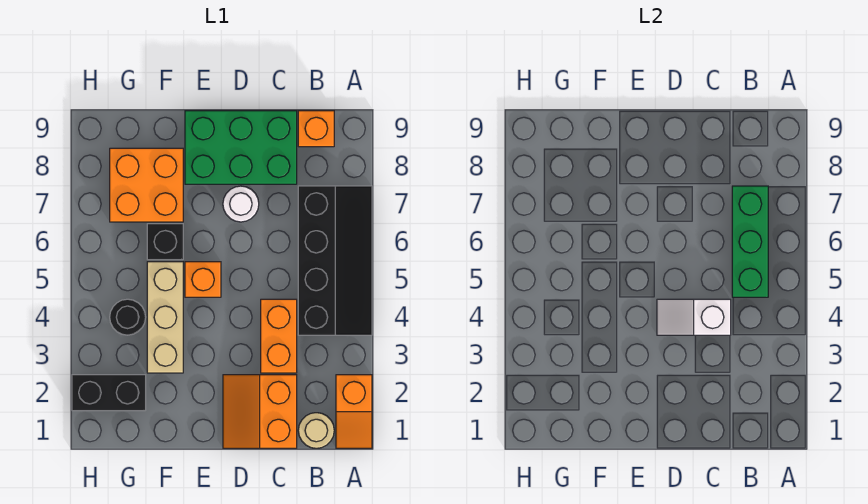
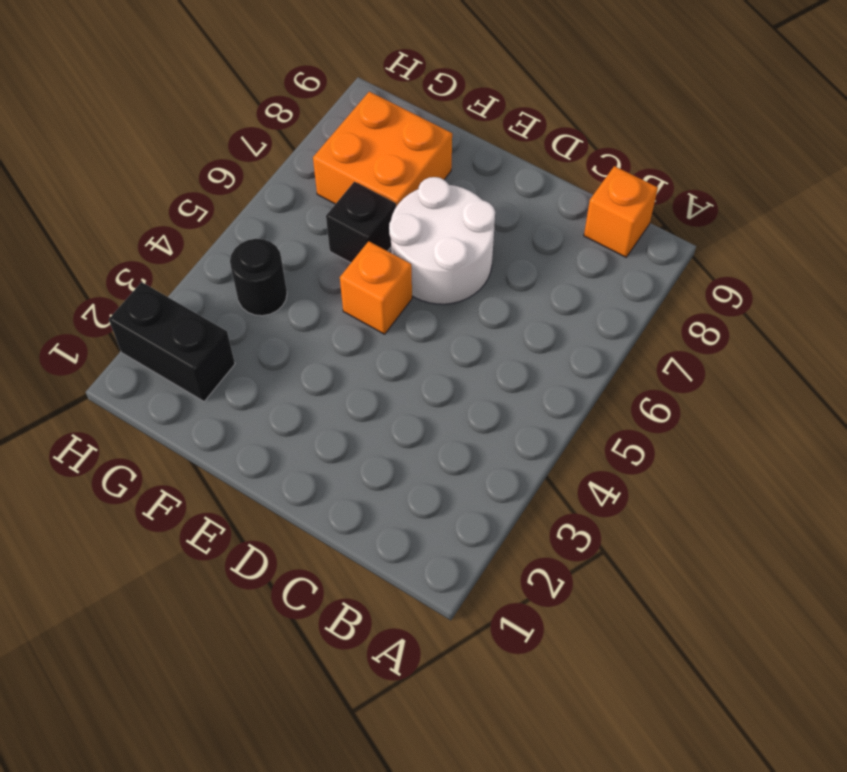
white 2x2 round brick [389,177,495,304] -> white 1x1 round brick [223,186,259,222]
none -> orange 1x2 slope [336,375,372,448]
none -> black 2x4 slope [298,186,372,335]
none -> tan 1x1 round brick [298,413,334,448]

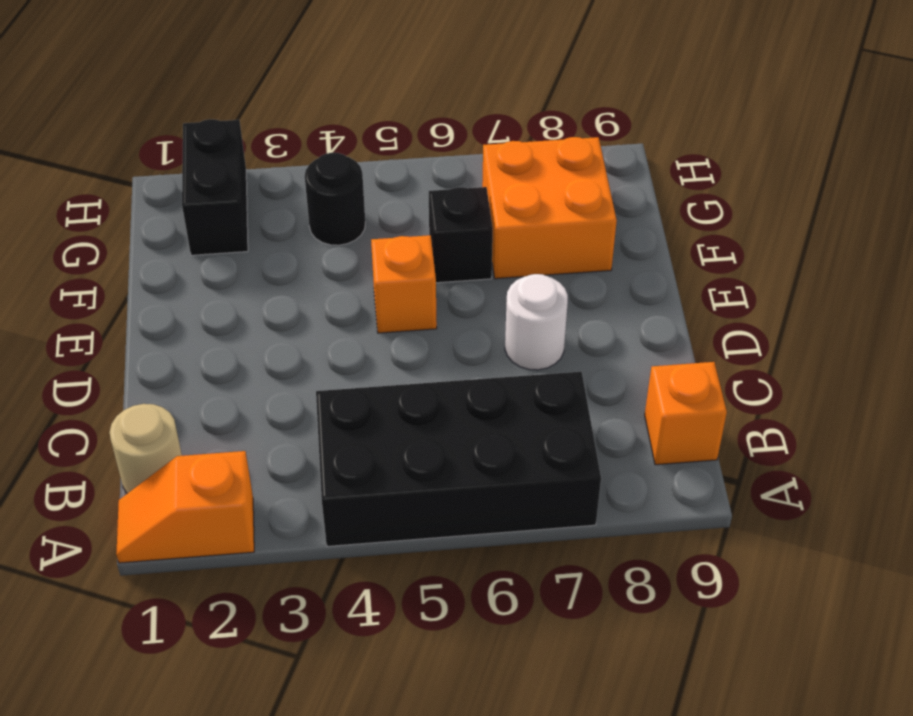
black 2x4 brick [316,372,601,546] -> black 2x4 slope [298,186,372,335]
none -> orange 2x2 slope [223,375,297,448]
none -> orange 1x2 brick [261,299,297,373]
none -> green 2x3 brick [185,111,297,184]

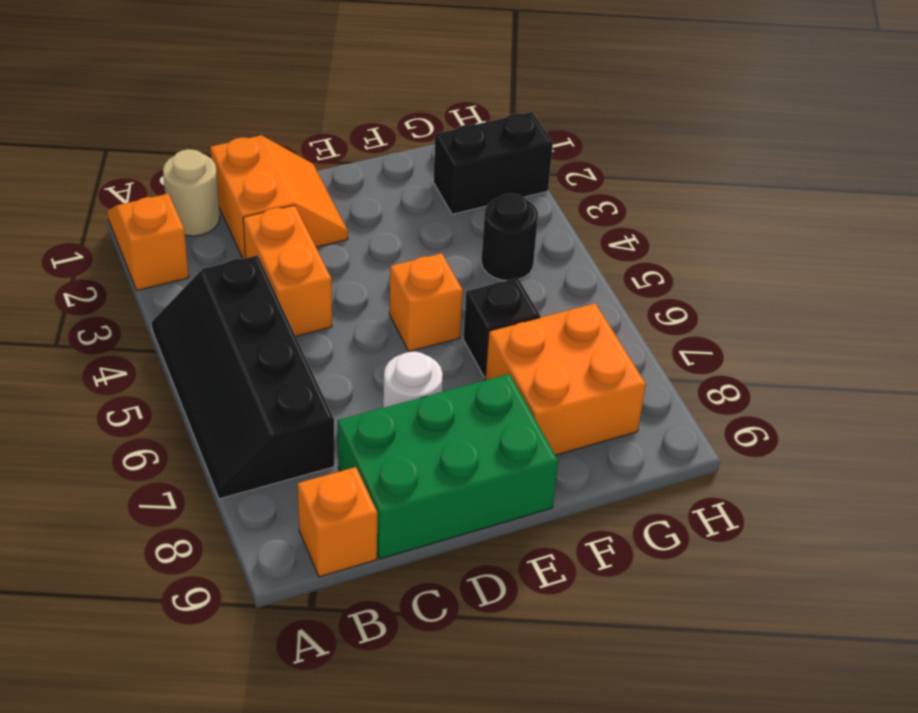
none -> tan 1x3 brick [147,262,183,373]
none -> green 1x3 brick [732,186,768,297]
none -> white 1x2 slope [657,299,731,335]

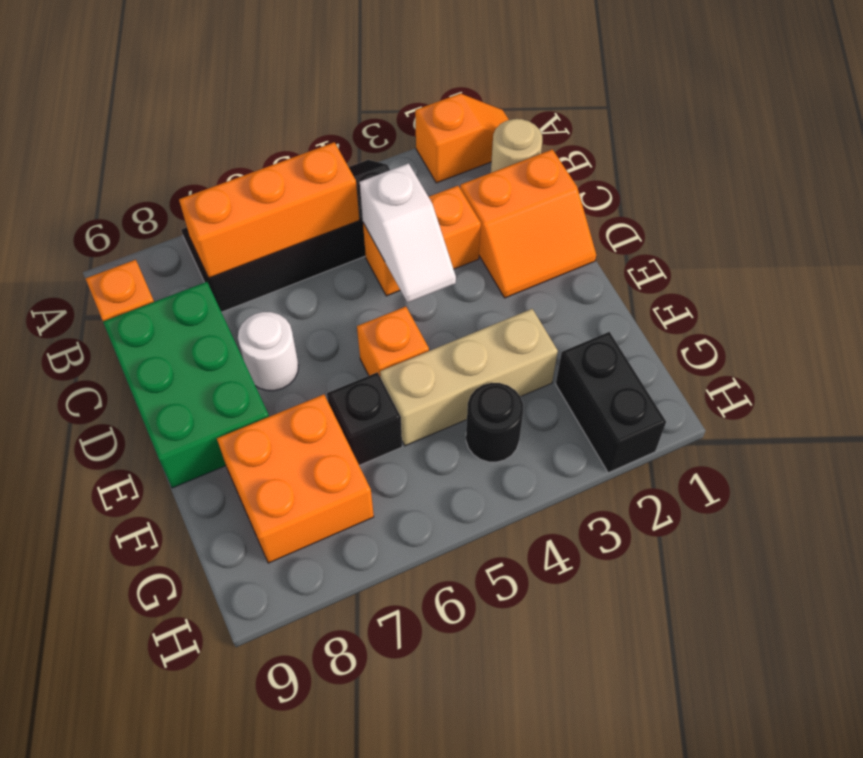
orange 1x3 brick [179,142,359,278] -> green 1x3 brick [732,186,768,297]

